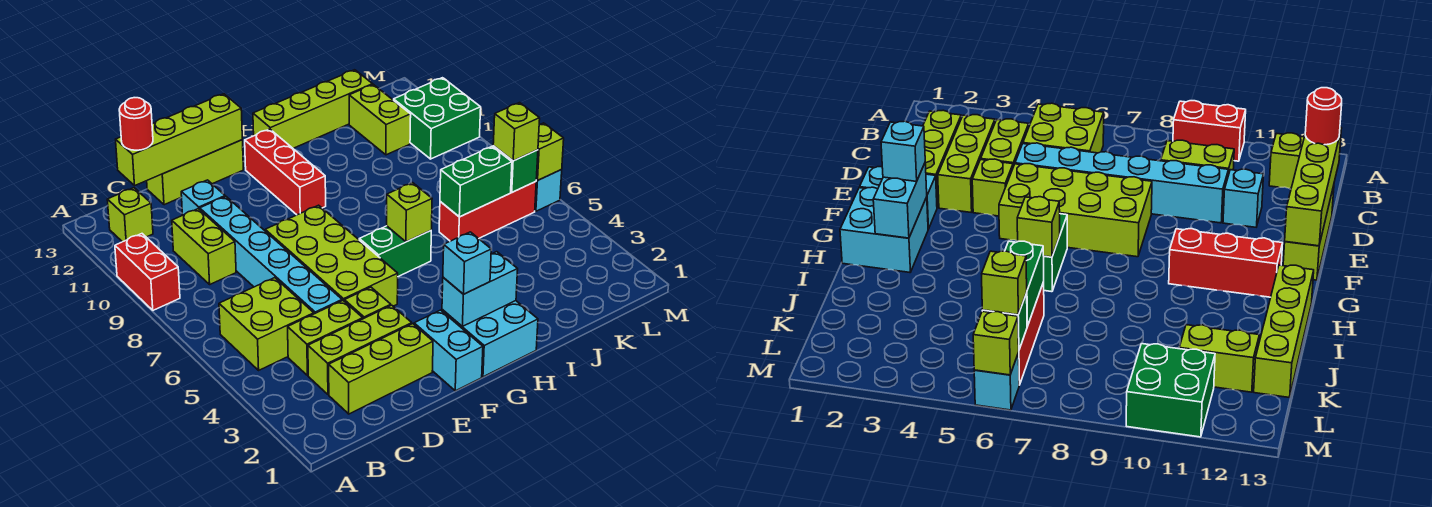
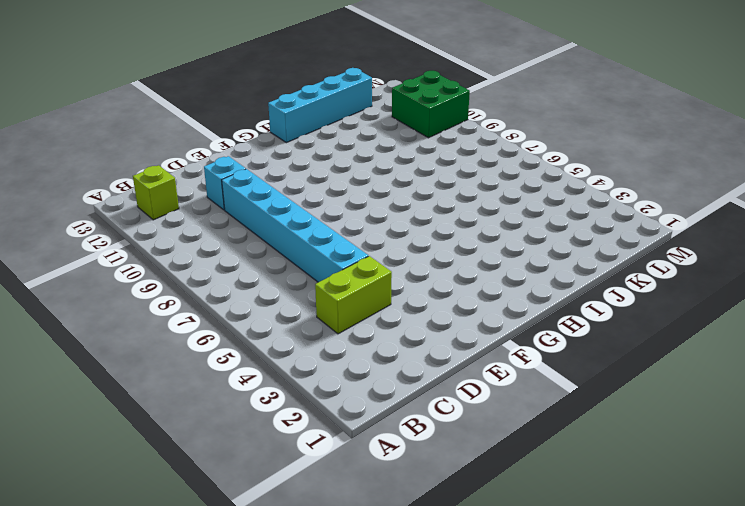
cyan 1x4 brick [268,68,372,143] -> lime 1x4 brick [253,70,373,148]
none -> red 1x2 brick [115,234,180,310]
none -> lime 2x2 brick [219,278,314,370]
none -> lime 1x3 brick [329,324,433,414]
none -> lime 1x3 brick [308,305,412,395]

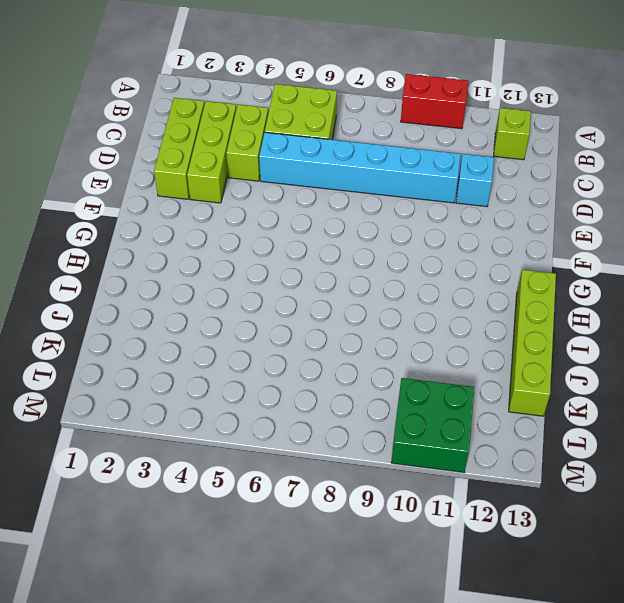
none -> lime 1x2 brick [172,209,236,284]
none -> lime 1x3 brick [147,140,243,205]
none -> lime 1x1 brick [344,287,391,319]
none -> lime 2x4 brick [265,205,398,306]

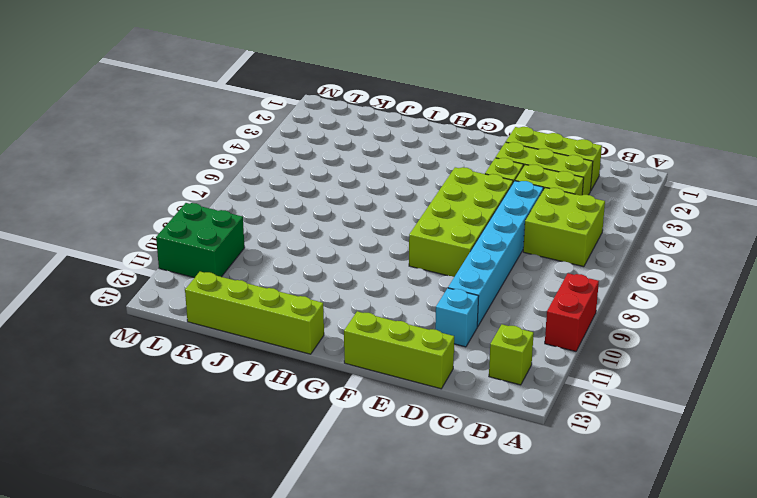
none -> lime 1x2 brick [172,209,236,284]
none -> cyan 1x2 brick [414,310,483,391]
none -> cyan 2x2 brick [442,301,538,377]
none -> green 1x2 brick [359,226,431,277]

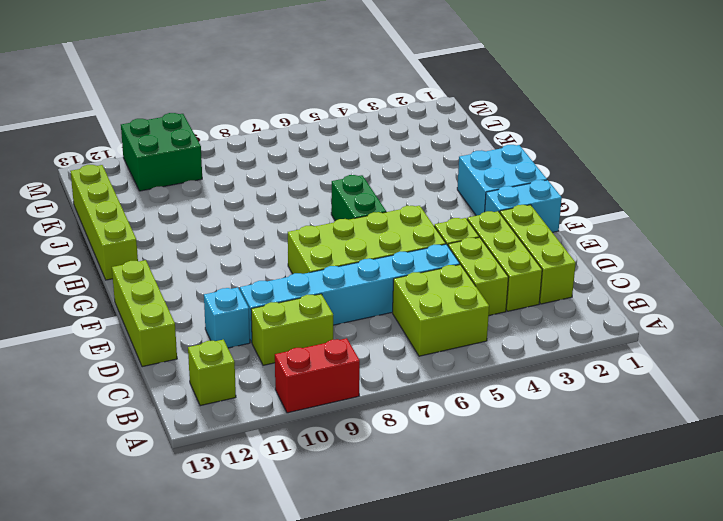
none -> red 1x3 brick [245,129,326,215]
none -> red 1x3 brick [439,182,536,241]
none -> lime 1x2 brick [349,85,411,155]
none -> cyan 1x1 brick [535,170,562,211]

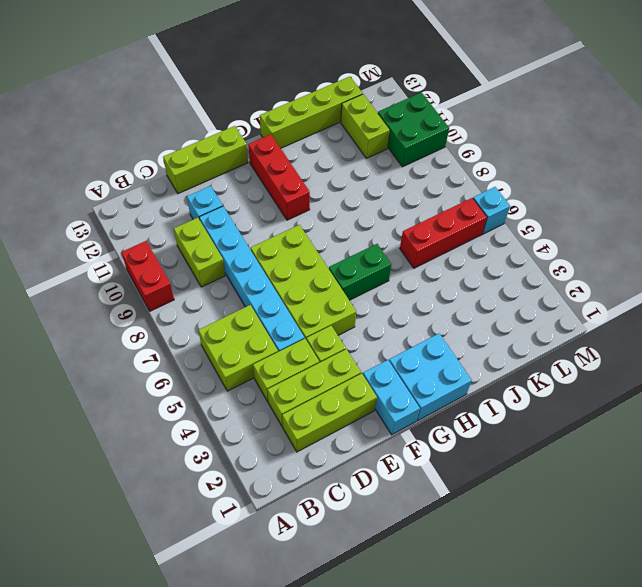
none -> lime 1x1 brick [107,188,153,242]
none -> lime 1x4 brick [116,94,242,185]
none -> cyan 1x2 brick [442,252,518,326]
none -> lime 1x1 brick [387,183,432,242]

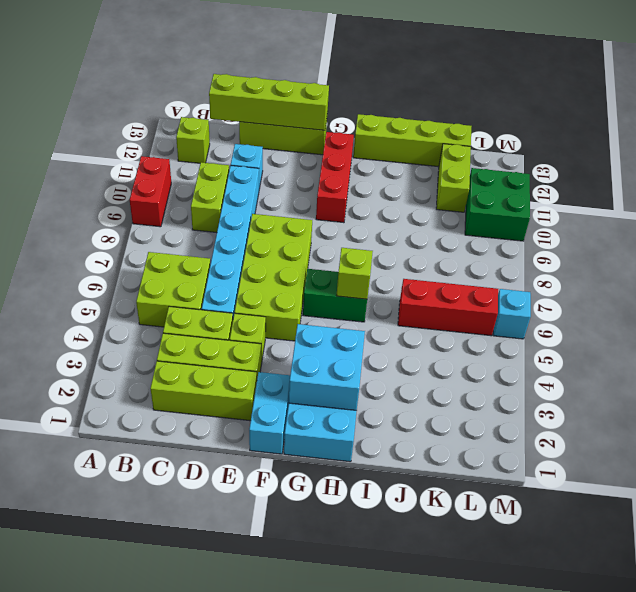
cyan 2x2 brick [289,324,365,410] -> cyan 1x2 brick [442,252,518,326]
none -> green 1x2 brick [440,147,512,217]
none -> green 1x1 brick [493,146,538,192]
none -> lime 1x1 brick [536,123,564,180]
none -> red 1x1 round brick [119,98,153,150]

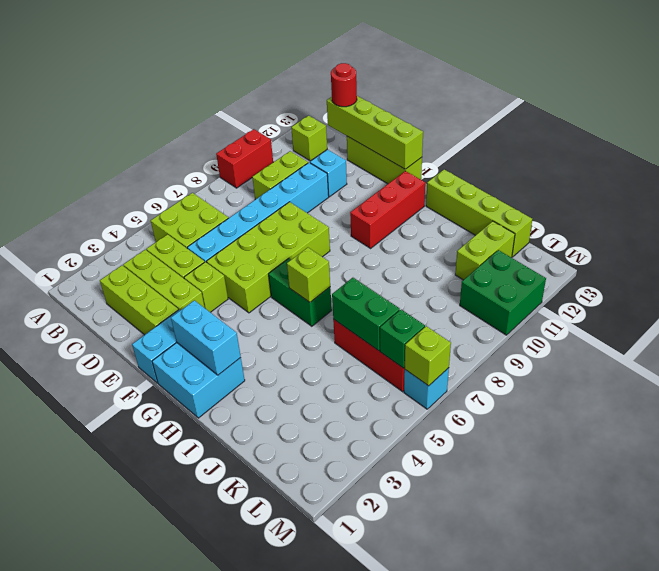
none -> cyan 1x1 brick [443,232,491,294]
none -> lime 1x1 brick [493,103,540,161]

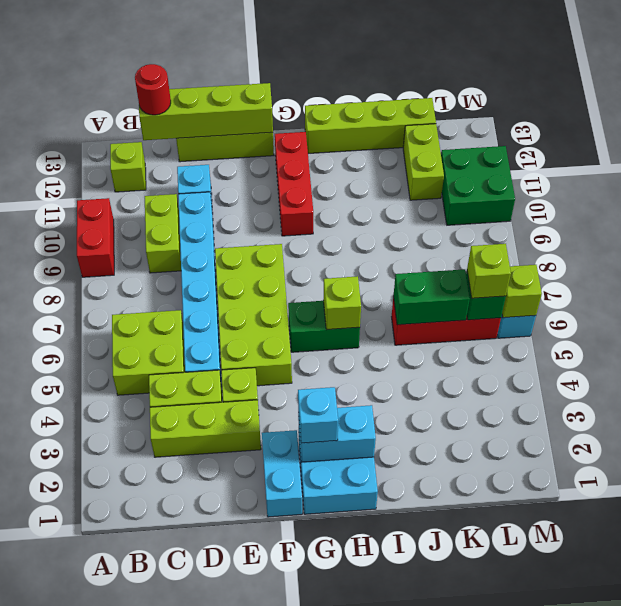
none -> lime 1x3 brick [329,324,433,414]

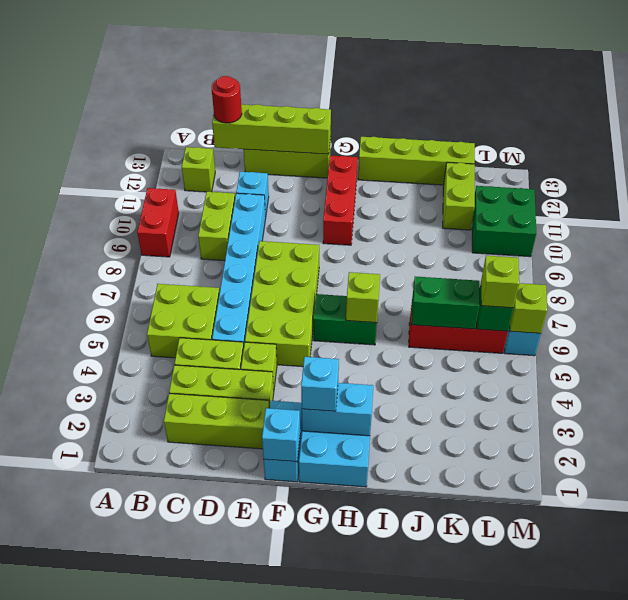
cyan 1x1 brick [262,408,300,462] -> none

